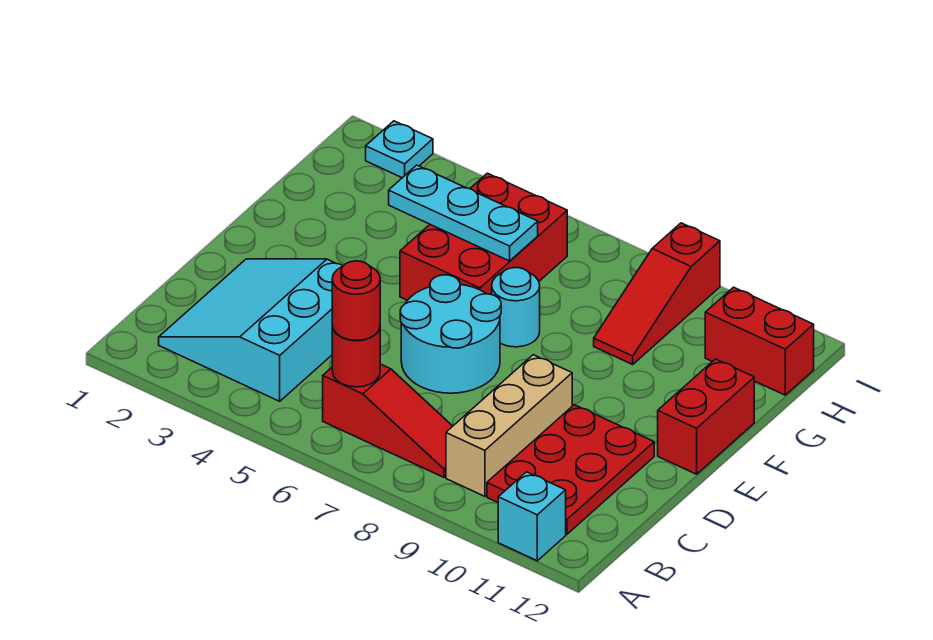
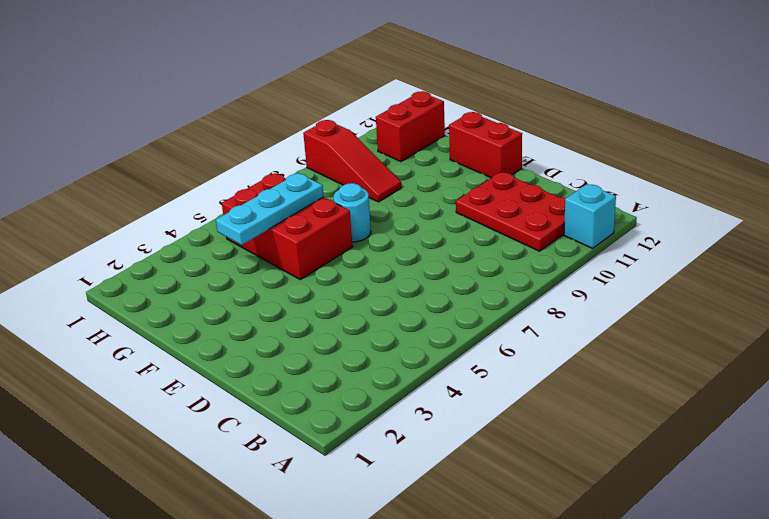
none -> cyan 3x3 slope [159,259,343,401]
none -> red 1x3 slope [323,364,453,477]
none -> tan 1x3 brick [446,355,572,496]

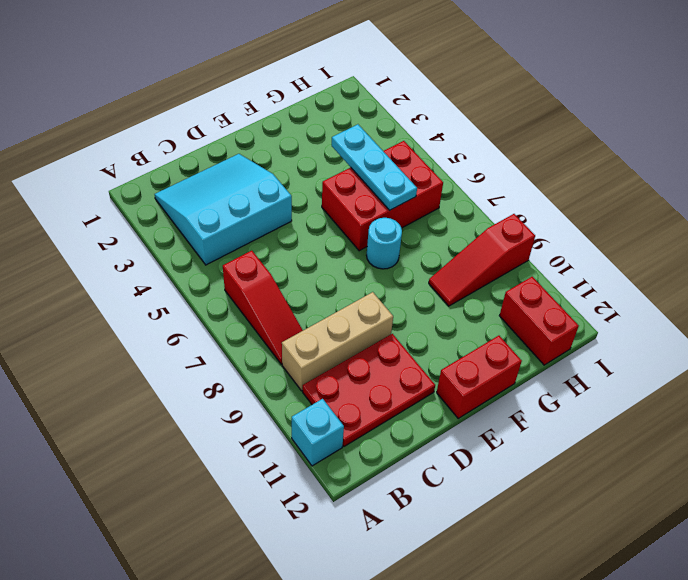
none -> cyan 2x2 round brick [400,275,501,393]
none -> cyan 1x1 plate [366,121,433,178]
none -> red 1x1 round brick [332,327,380,387]

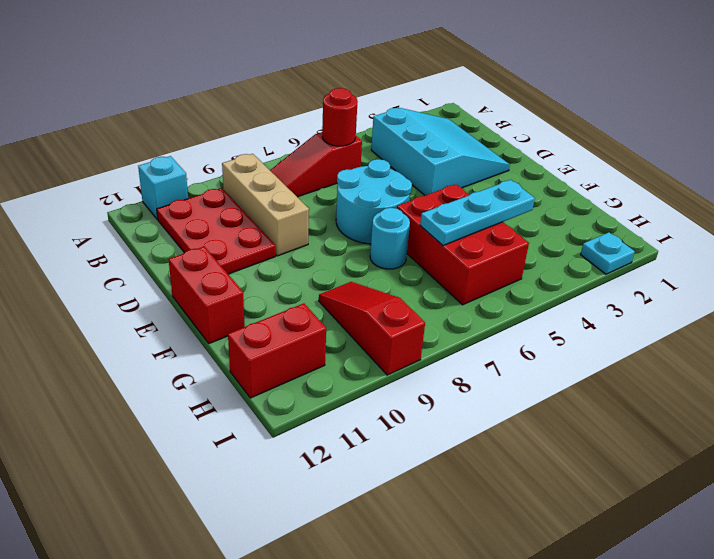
none -> red 1x1 round brick [332,261,380,340]

